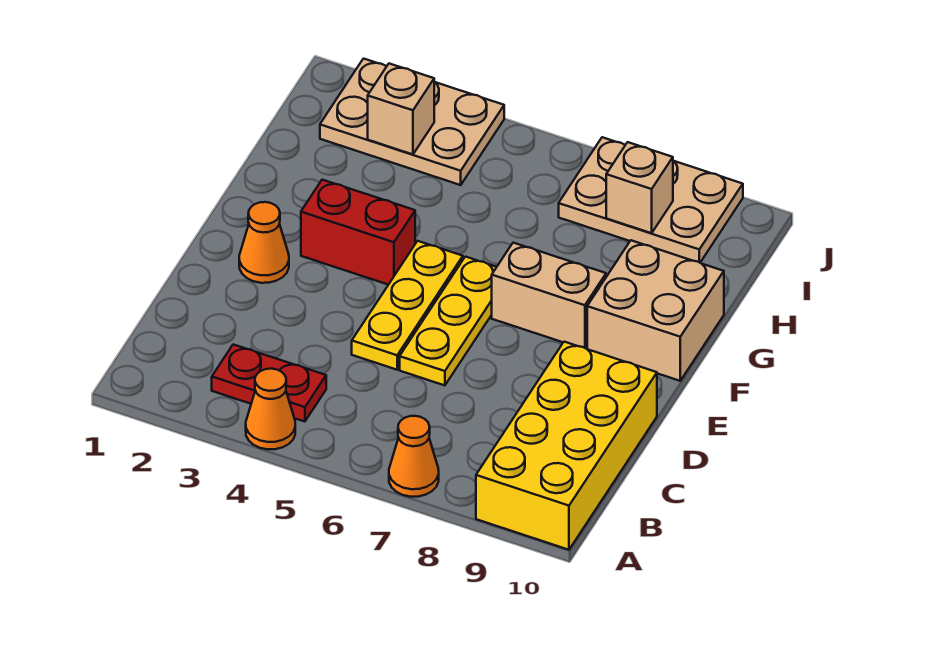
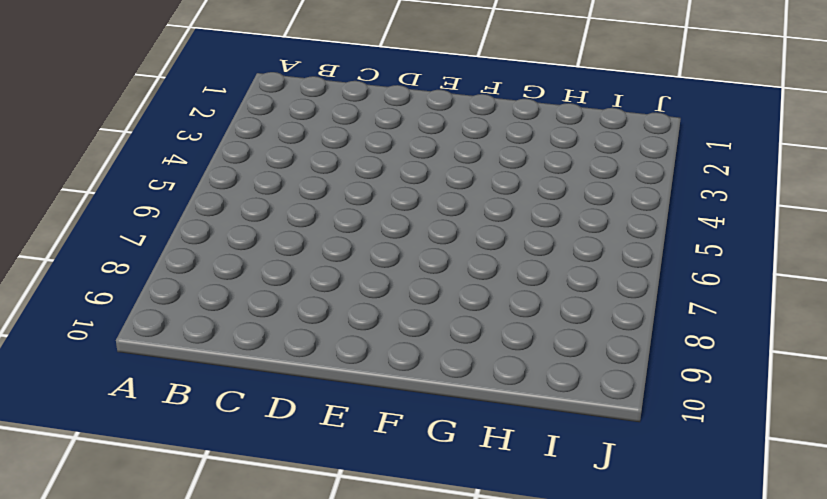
none -> orange 1x1 cone [246,369,295,449]
none -> orange 1x1 cone [389,416,439,497]
none -> yellow 2x4 brick [476,342,657,550]

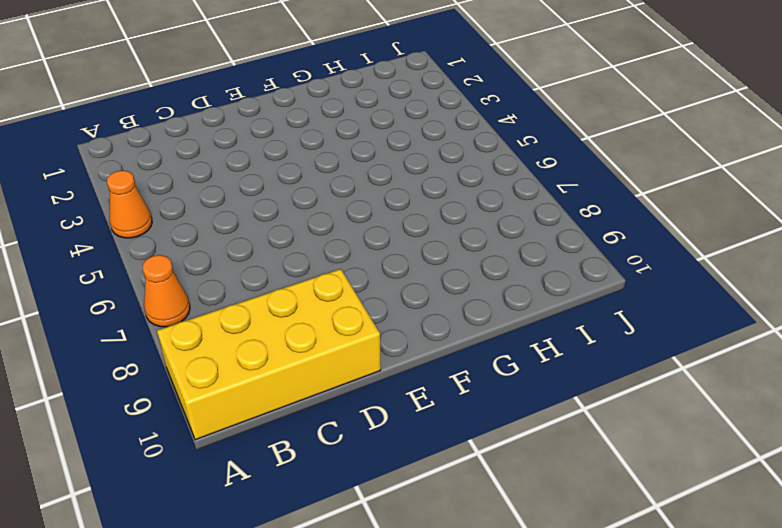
none -> red 1x2 plate [212,345,326,422]
none -> yellow 1x3 plate [352,241,463,370]
none -> yellow 1x3 plate [400,257,496,385]

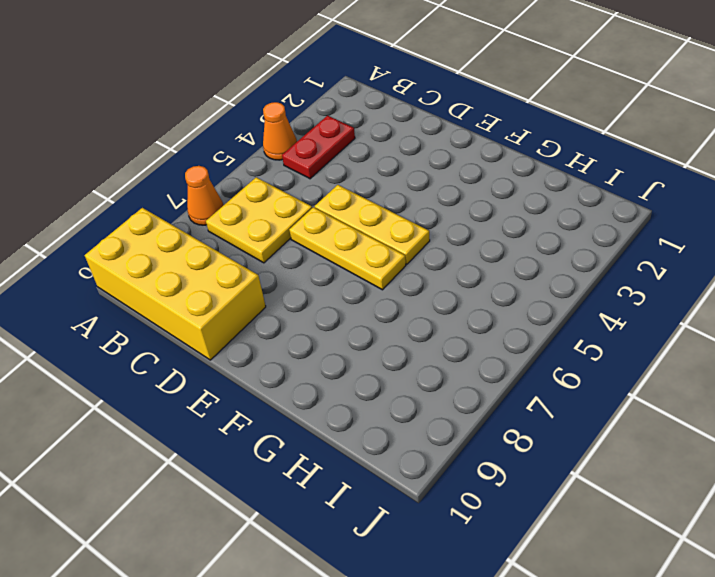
yellow 2x2 plate [206,177,312,263] -> none
none -> orange 1x1 cone [239,202,289,283]
none -> red 1x2 brick [301,180,415,285]
none -> tan 1x2 brick [492,243,606,348]

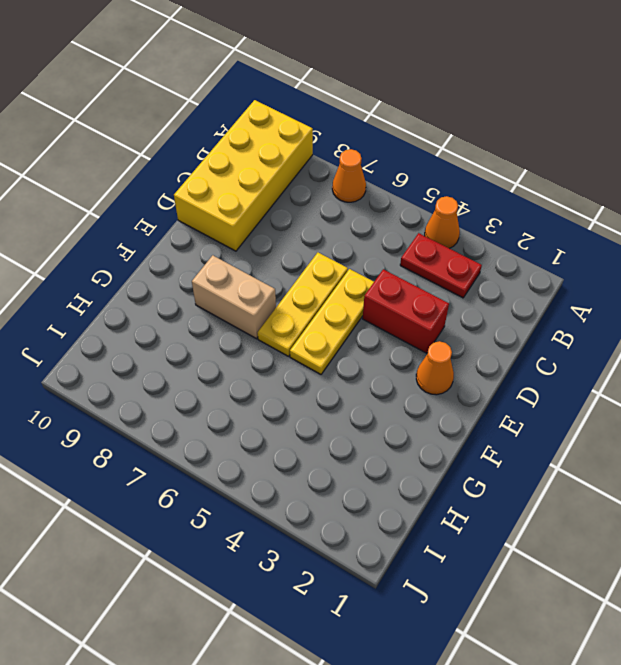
red 1x2 brick [363,269,449,353] -> red 1x2 brick moved to [301,180,415,285]
none -> tan 2x2 brick [587,240,724,381]
none -> tan 2x3 plate [320,59,504,185]
none -> tan 2x3 plate [559,137,743,263]

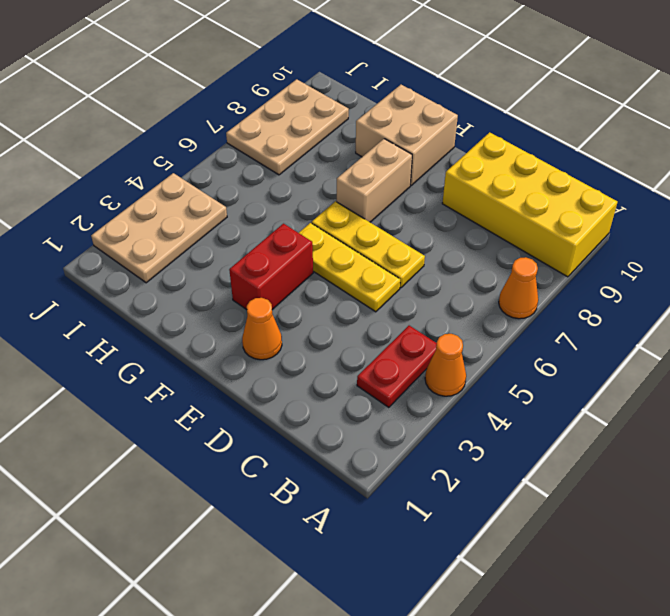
none -> tan 1x1 brick [368,64,434,154]
none -> tan 1x1 brick [606,142,673,233]

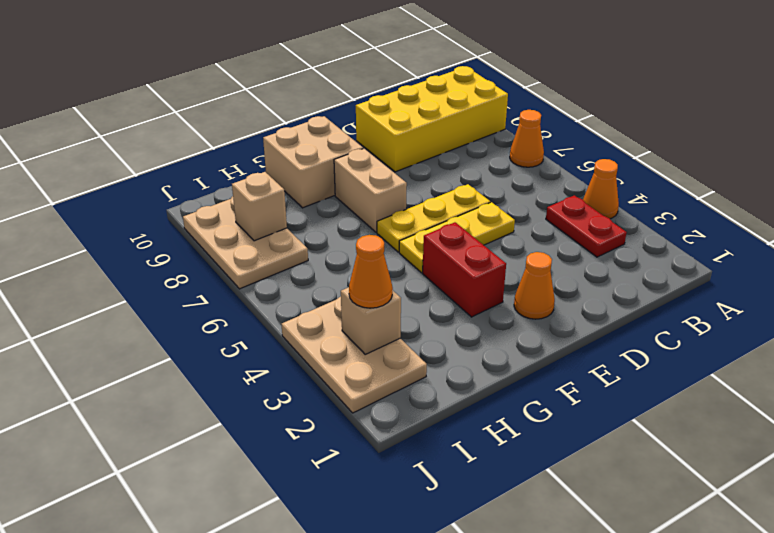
orange 1x1 cone [349,235,393,308] -> none

